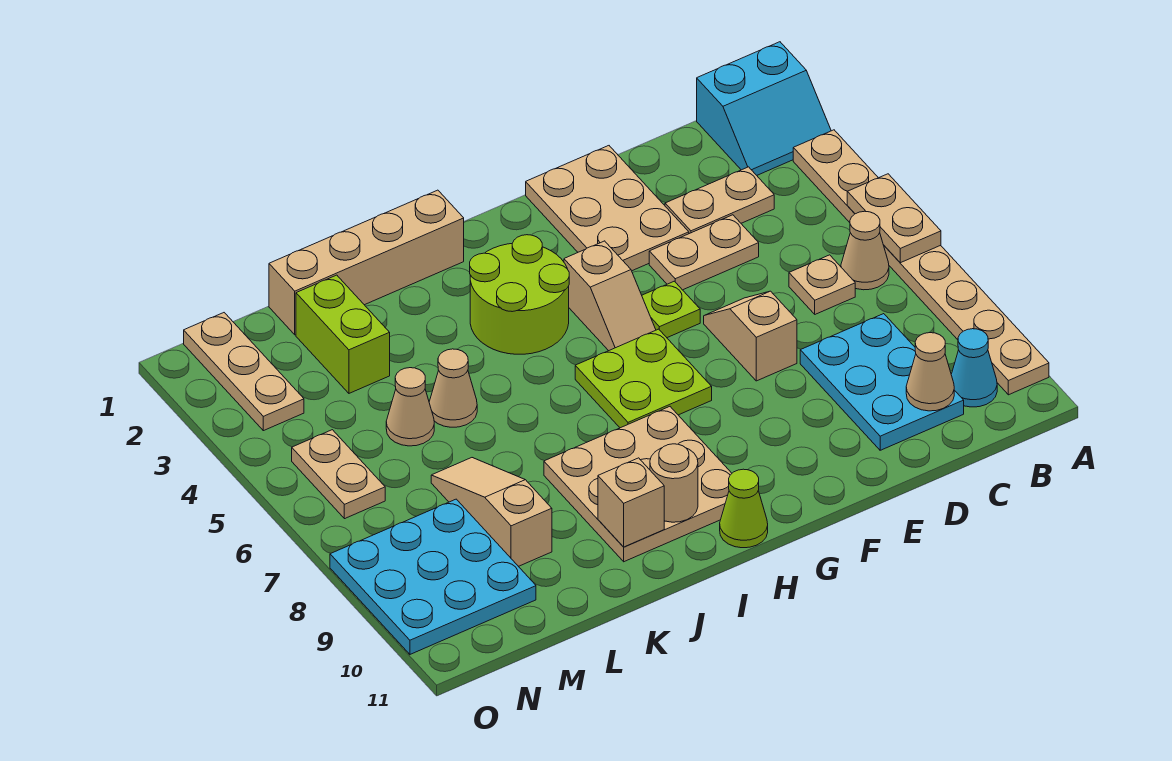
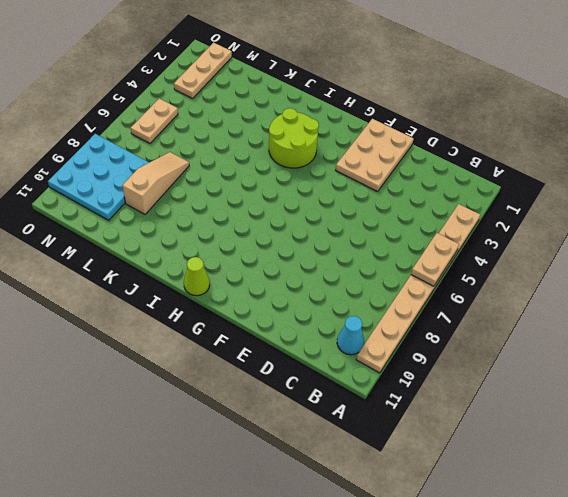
none -> cyan 2x2 slope [697,42,831,175]
none -> tan 1x1 cone [841,211,889,290]
none -> tan 1x2 plate [665,167,774,234]

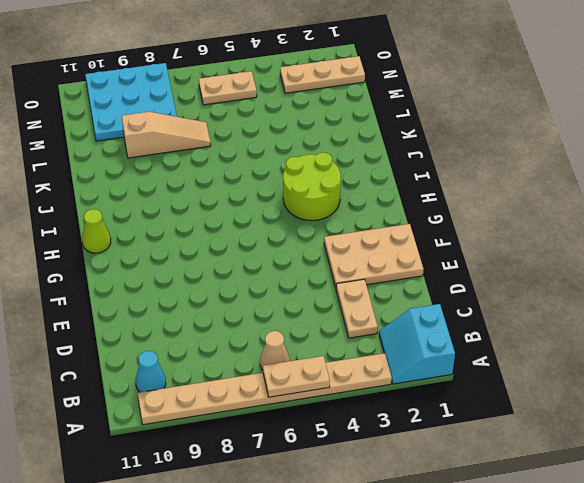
none -> tan 1x1 plate [789,255,855,314]
none -> cyan 2x3 plate [800,314,964,450]
none -> tan 1x2 plate [649,215,759,290]

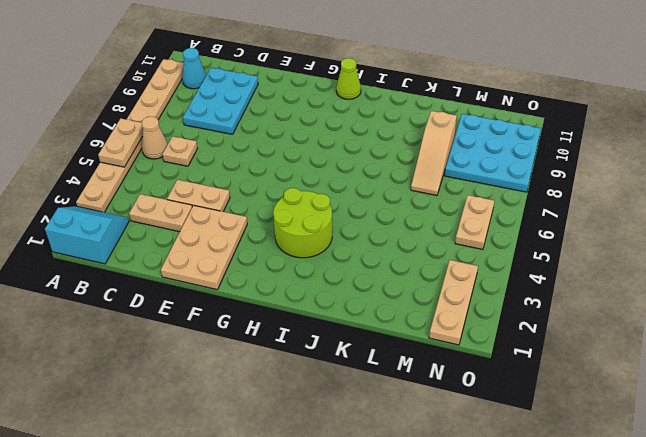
none -> tan 1x2 slope [704,291,797,381]
none -> lime 1x1 plate [642,281,700,338]
none -> tan 1x2 slope [564,241,656,351]

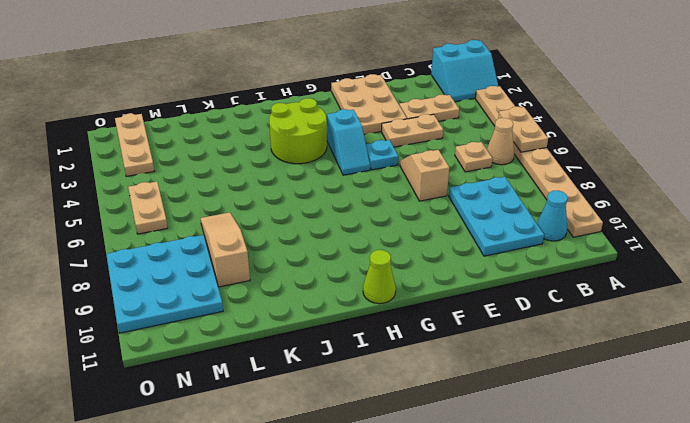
cyan 1x1 plate [366,140,399,170] -> lime 1x1 plate [642,281,700,338]
cyan 1x2 slope [327,109,370,175] -> tan 1x2 slope [564,241,656,351]
none -> lime 2x2 plate [575,329,712,428]
none -> tan 3x3 plate [544,407,732,562]
none -> tan 1x4 brick [269,190,464,335]

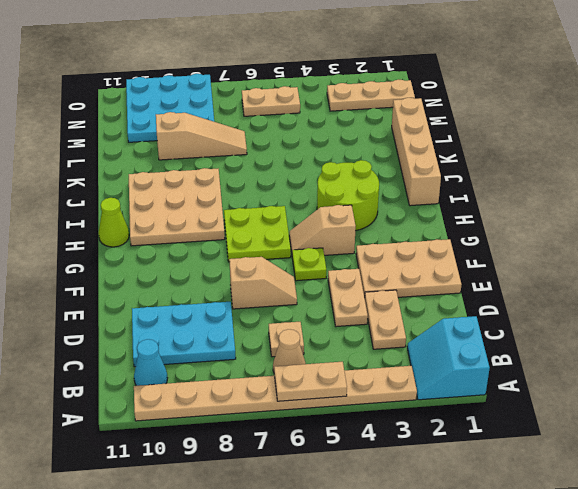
none -> tan 1x1 cone [429,349,477,427]
none -> lime 1x2 brick [296,275,390,393]
none -> tan 1x1 cone [386,368,434,446]

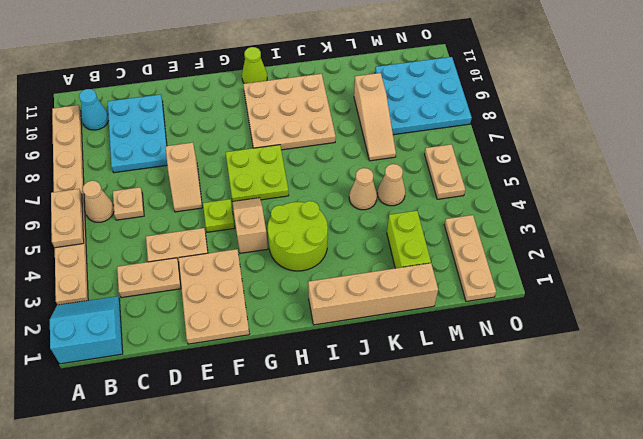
none -> tan 1x1 cone [906,333,954,411]
none -> tan 1x1 round brick [650,444,698,522]
none -> tan 1x1 brick [598,458,664,547]

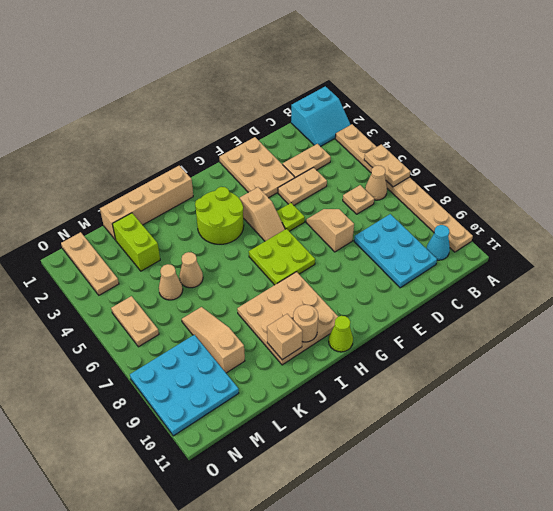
none -> tan 1x1 cone [906,333,954,411]

